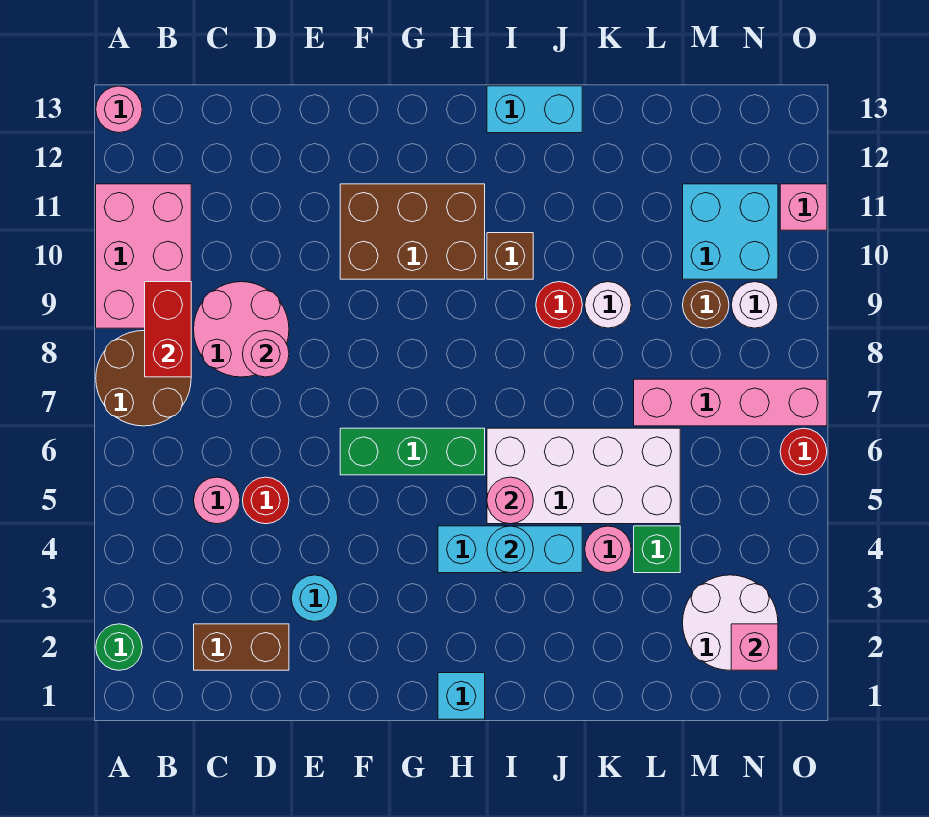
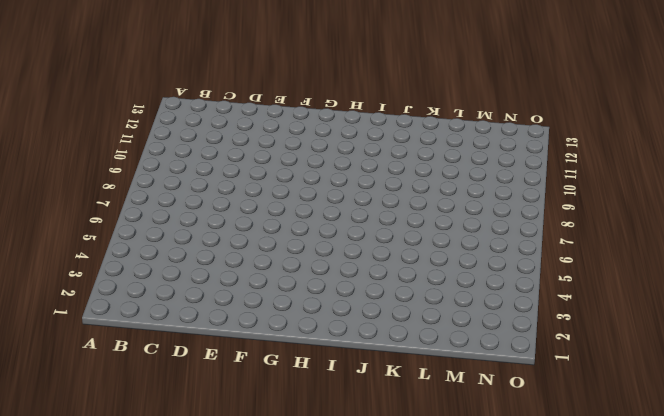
none -> green 1x1 round brick [96,624,142,670]
none -> brown 2x2 round brick [96,331,191,426]
none -> pink 2x3 brick [96,184,191,328]
none -> pink 1x1 round brick [96,86,142,133]

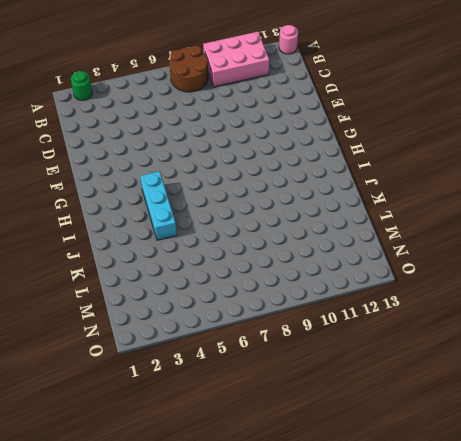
none -> brown 1x2 brick [194,624,289,670]
none -> pink 1x1 round brick [194,477,240,524]
none -> pink 2x2 round brick [194,282,289,377]
none -> red 1x1 round brick [243,477,289,524]

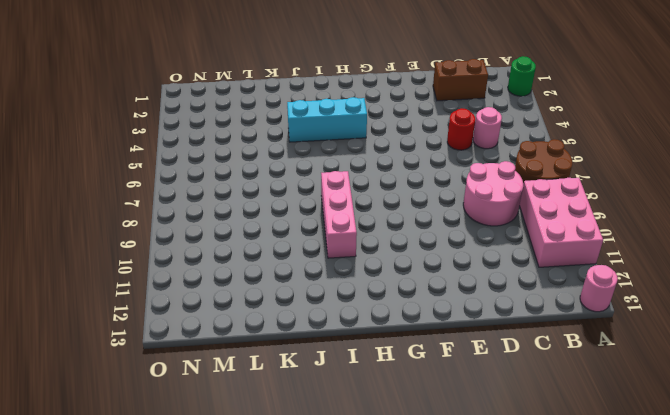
pink 1x3 brick [321,171,357,258] -> brown 1x1 brick [487,233,533,279]
none -> cyan 1x1 round brick [291,575,338,622]
none -> green 1x3 brick [340,428,485,475]
none -> brown 2x3 brick [340,184,485,279]
none -> cyan 1x1 brick [438,673,485,719]

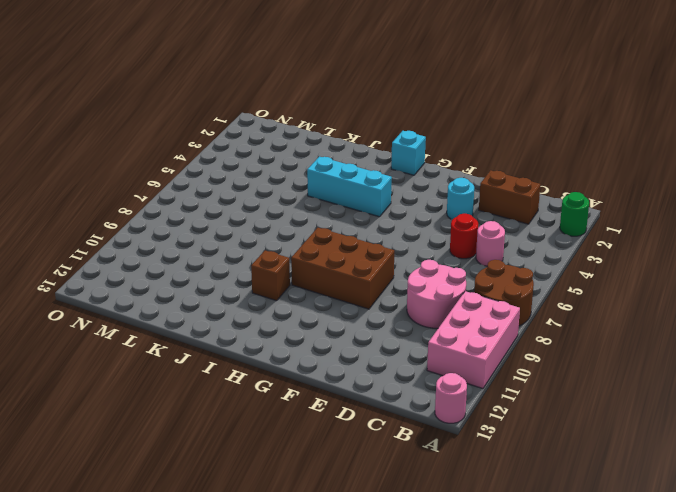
brown 2x3 brick [291,228,394,309] -> brown 2x3 brick moved to [340,184,485,279]
none -> green 1x3 brick [340,428,485,475]
none -> white 2x4 brick [487,428,680,524]
none -> cyan 1x2 brick [487,86,582,133]
none -> red 1x1 round brick [536,282,582,328]

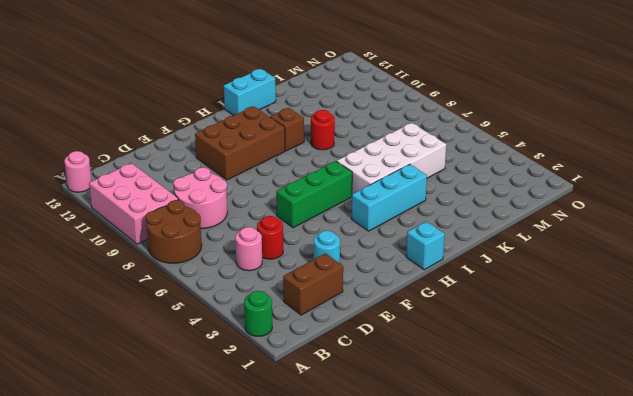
none -> pink 1x1 round brick [585,526,631,573]
none -> white 1x1 round brick [585,282,631,328]
none -> green 1x1 brick [634,526,680,573]
none -> pink 1x4 brick [634,379,827,426]

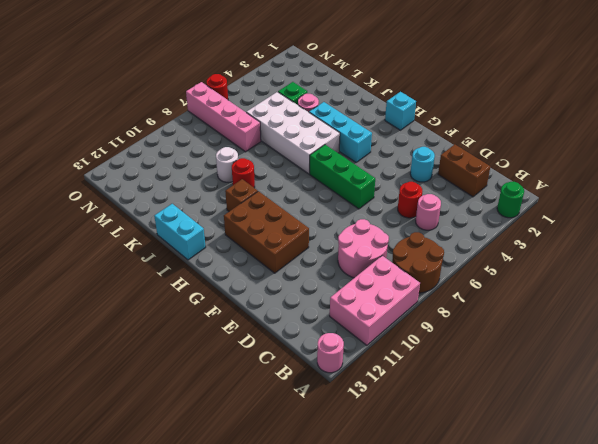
none -> white 2x2 round brick [683,575,778,670]
none -> brown 1x1 round brick [683,282,729,328]
none -> cyan 2x2 brick [683,184,778,279]
none -> white 1x1 round brick [731,282,778,328]

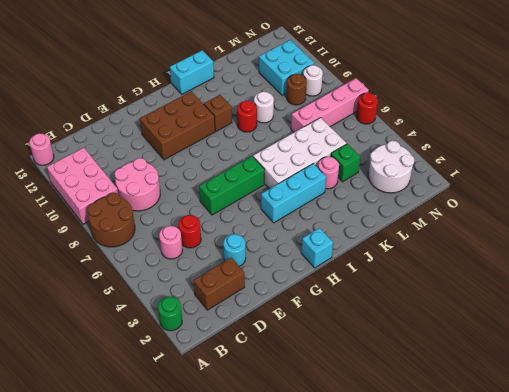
none -> pink 1x1 brick [780,184,827,230]
none -> red 1x2 brick [145,282,191,377]
none -> pink 1x1 round brick [243,331,289,377]
none -> cyan 1x1 round brick [487,526,533,573]

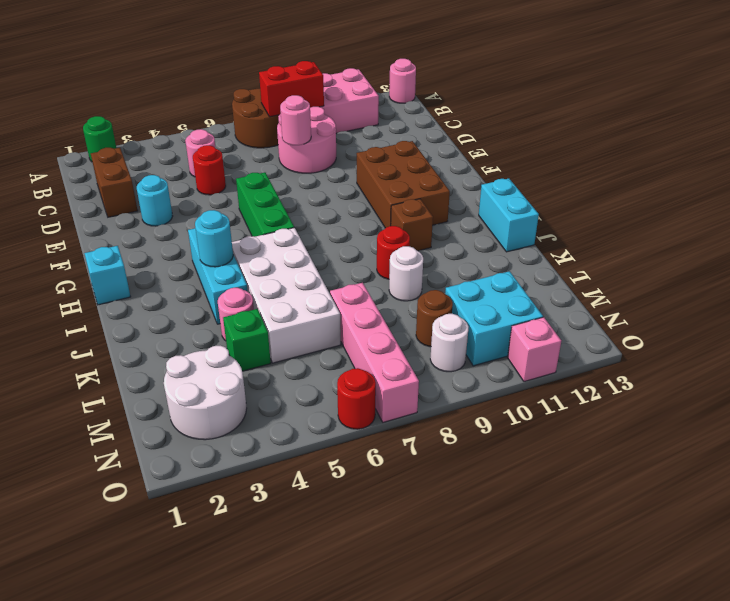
none -> pink 1x1 round brick [487,477,533,524]
none -> pink 1x1 brick [731,624,778,670]

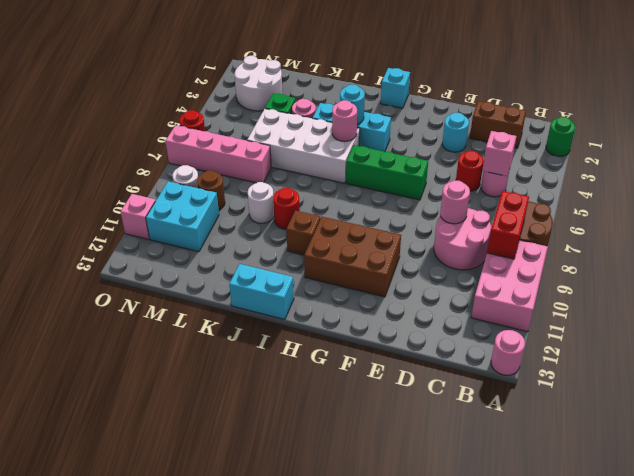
pink 1x1 brick [482,131,516,176] -> pink 1x1 brick moved to [731,624,778,670]

